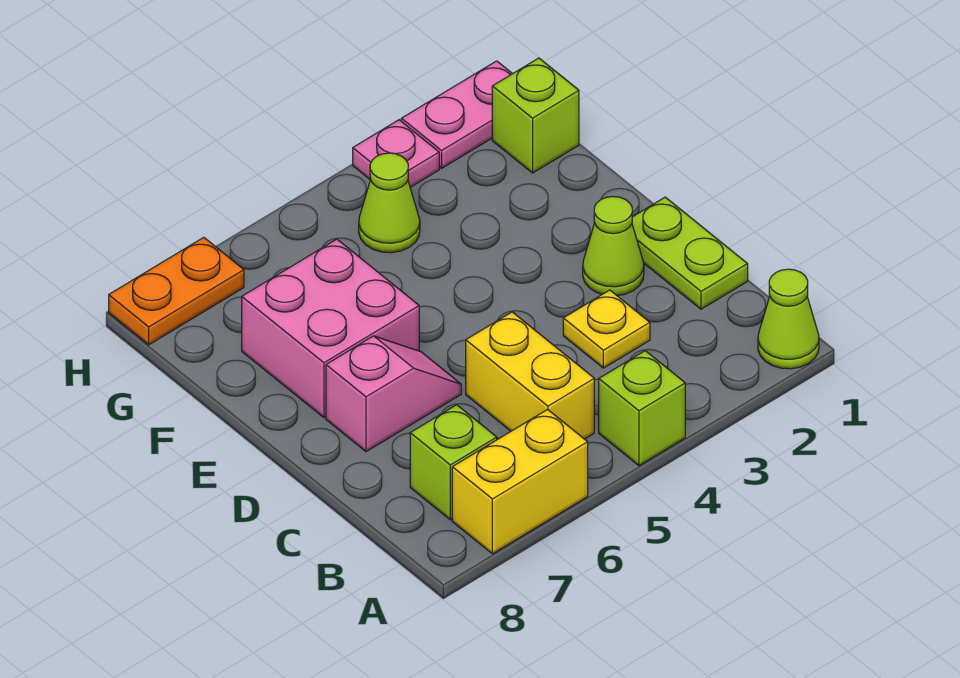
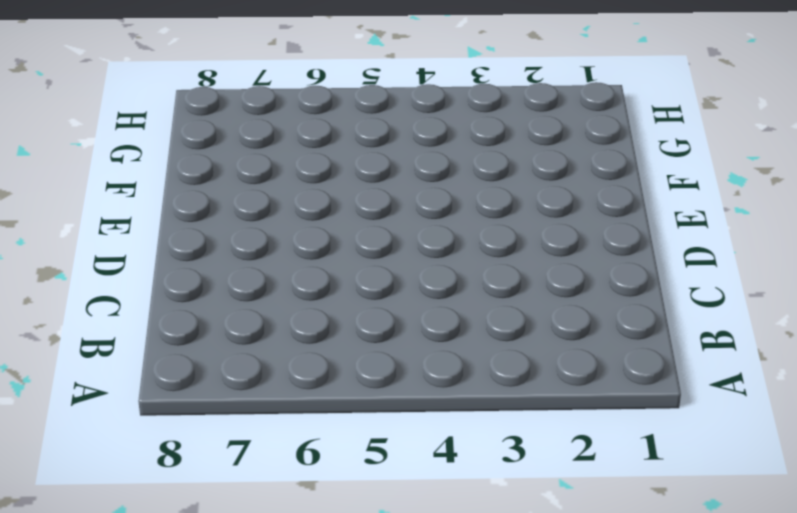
none -> lime 1x1 cone [758,269,819,369]
none -> lime 1x1 brick [599,351,685,465]
none -> yellow 1x2 brick [452,409,588,554]

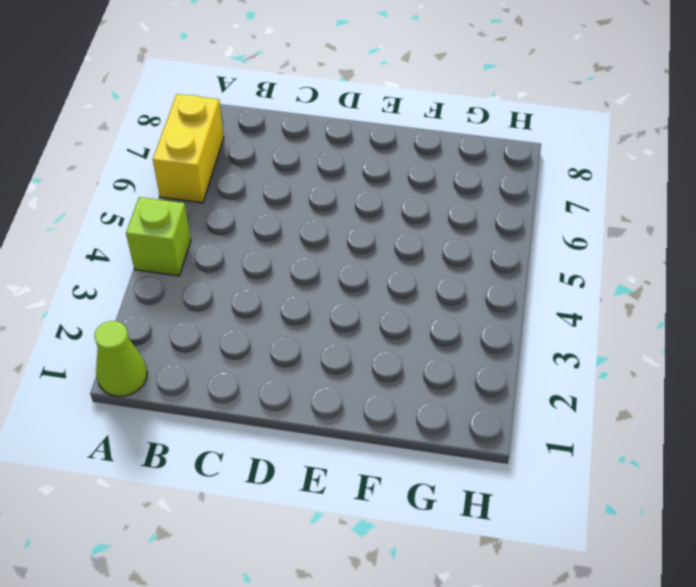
none -> yellow 1x2 brick [466,312,594,439]
none -> lime 1x1 brick [410,405,497,520]
none -> lime 1x2 plate [632,197,748,309]

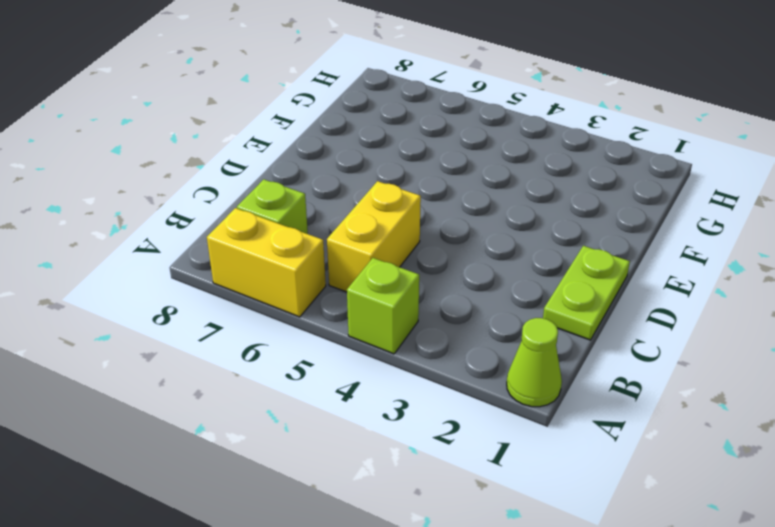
none -> yellow 1x1 plate [563,290,650,368]
none -> lime 1x1 cone [583,197,644,296]
none -> pink 1x2 slope [326,336,461,452]

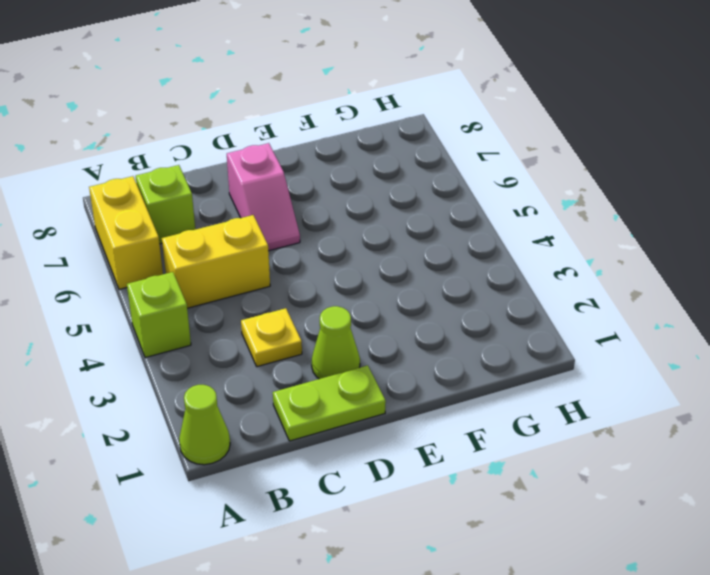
none -> pink 2x2 brick [242,239,419,417]
none -> lime 1x1 brick [492,58,579,173]
none -> lime 1x1 cone [359,153,420,253]

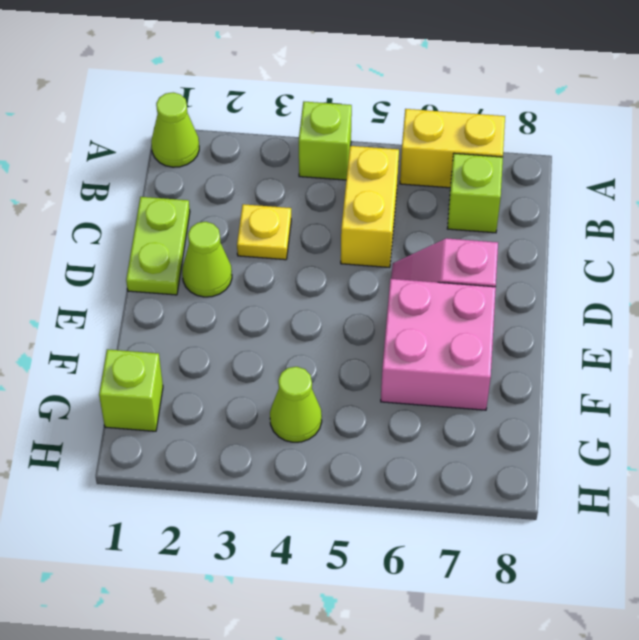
none -> pink 1x2 plate [401,61,512,168]
none -> pink 1x1 plate [353,120,439,187]
none -> orange 1x2 plate [109,237,244,345]

